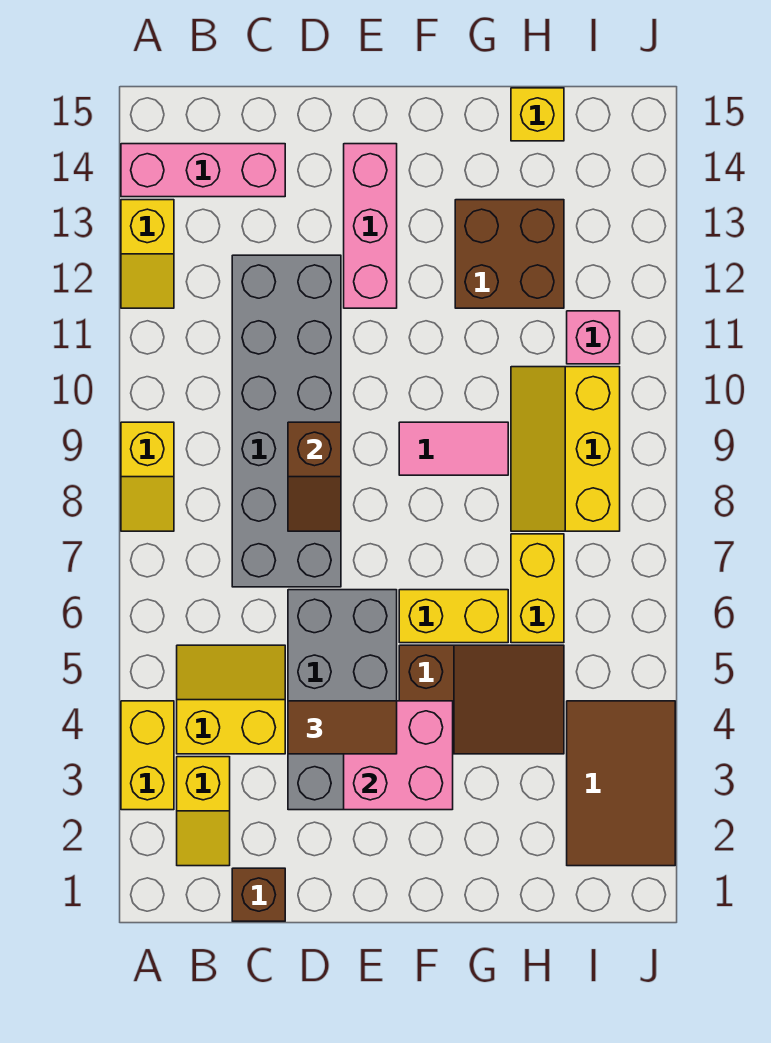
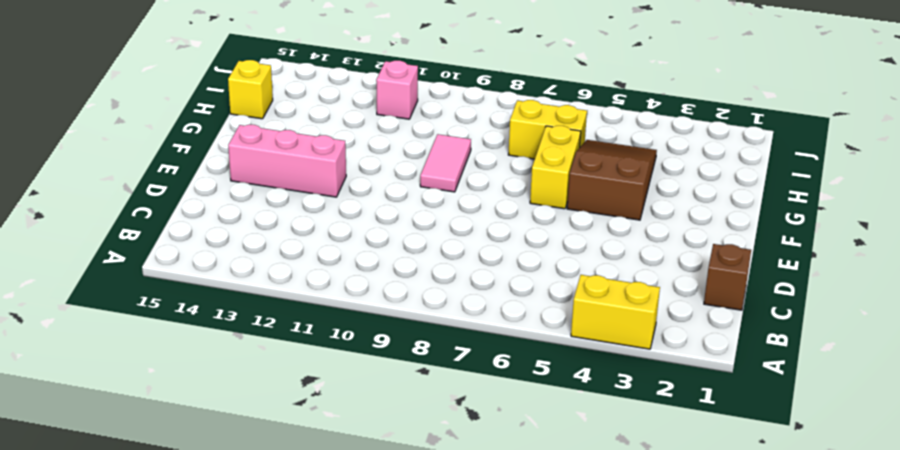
none -> yellow 1x2 slope [121,422,174,531]
none -> yellow 1x2 slope [121,200,174,308]
none -> pink 1x3 brick [121,144,285,197]

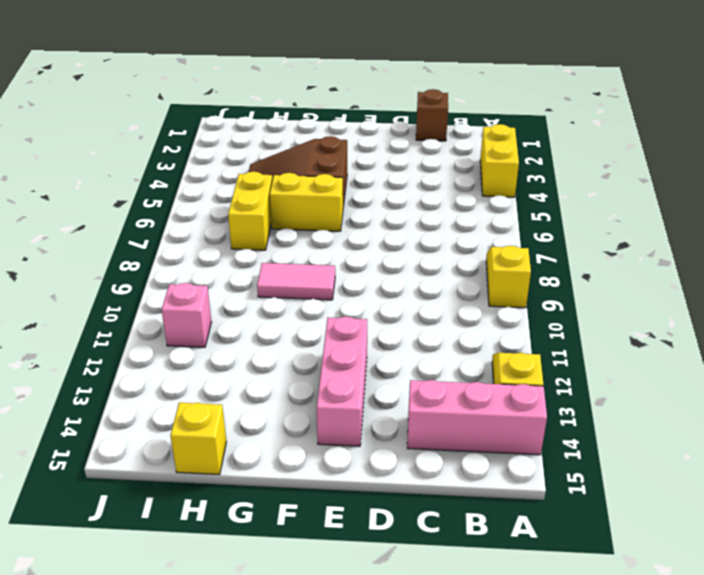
none -> yellow 1x2 slope [177,757,230,866]
none -> yellow 2x2 slope [177,645,285,754]
none -> grey 2x6 brick [232,255,341,587]

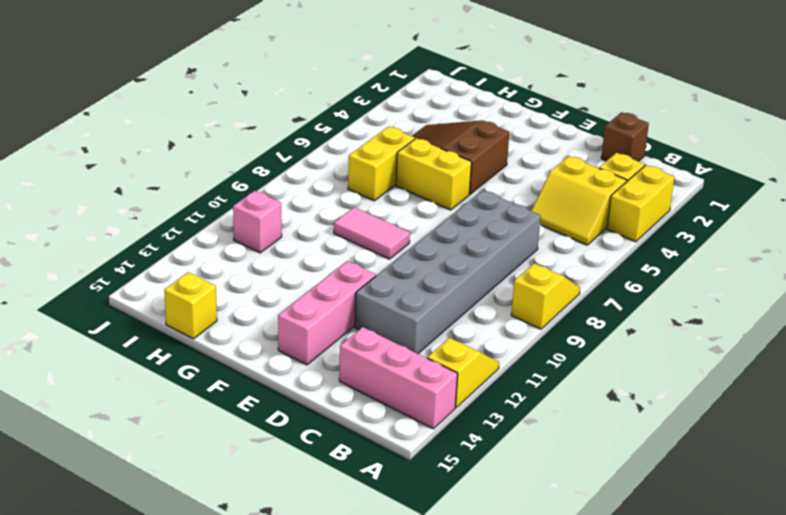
none -> grey 2x4 brick [288,590,397,810]
none -> brown 2x2 brick [455,200,564,308]
none -> yellow 2x3 slope [511,367,620,531]

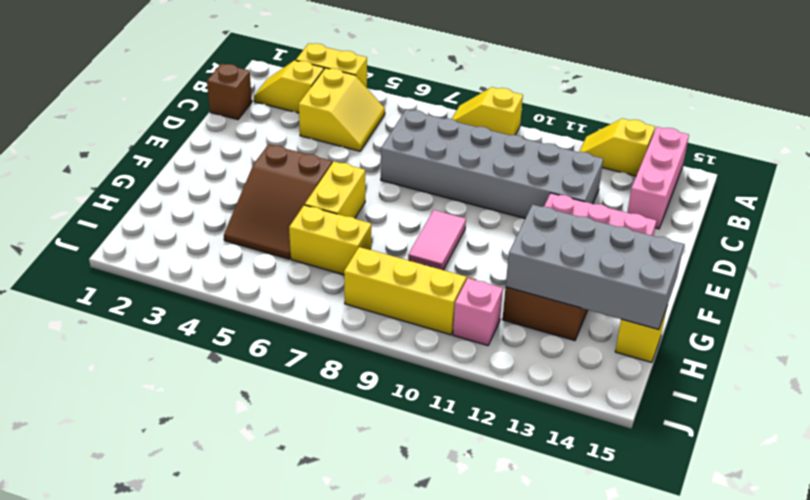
grey 2x4 brick [506,204,684,330] -> grey 2x4 brick moved to [288,590,397,810]
none -> brown 2x3 tile [567,701,675,866]
none -> brown 1x2 slope [288,422,341,531]
none -> pink 2x2 brick [344,701,453,810]

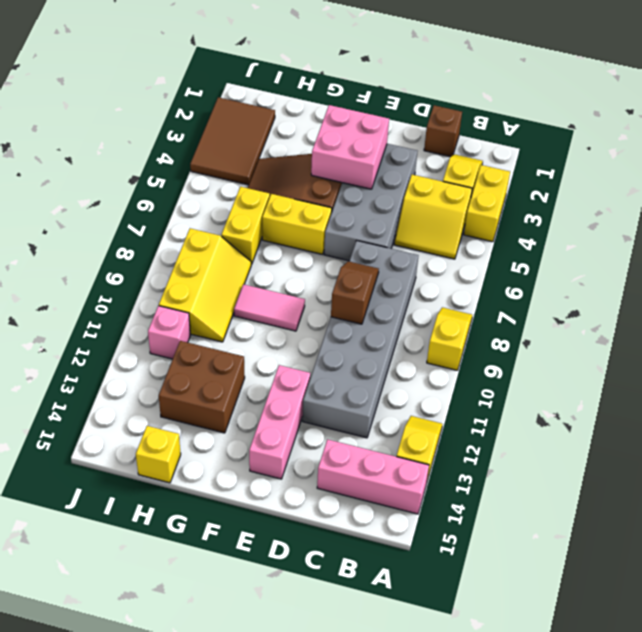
none -> brown 1x2 tile [288,701,397,754]

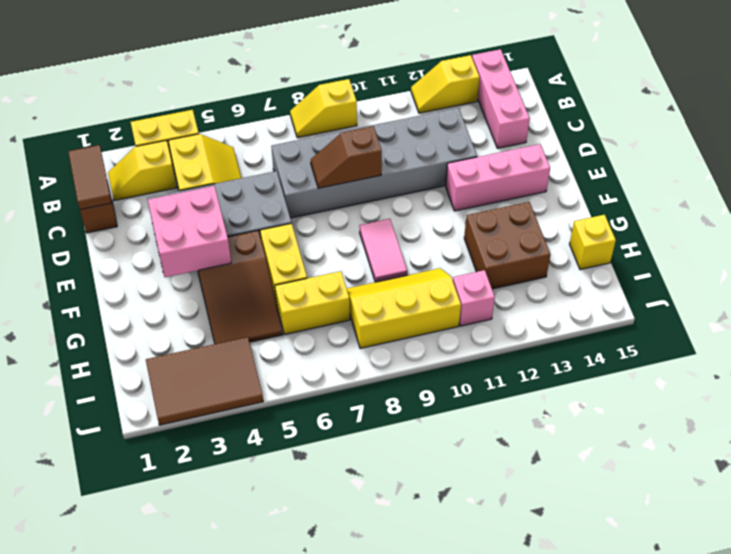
brown 1x2 tile [68,145,112,210] -> brown 1x2 tile moved to [288,701,397,754]

